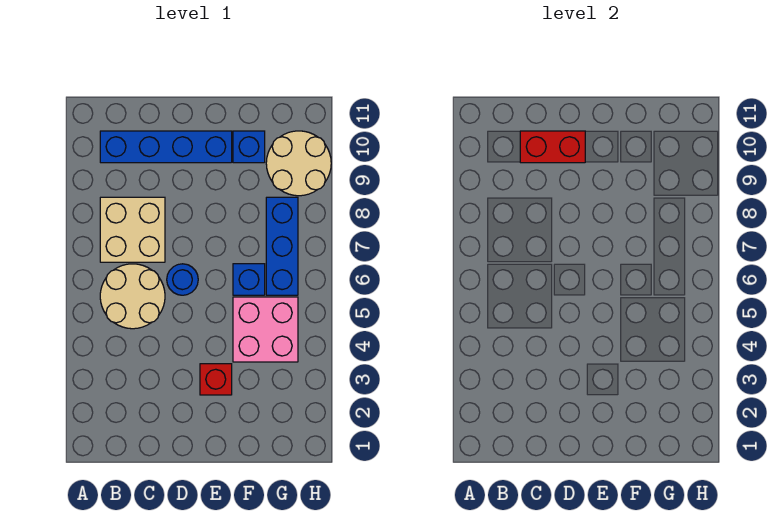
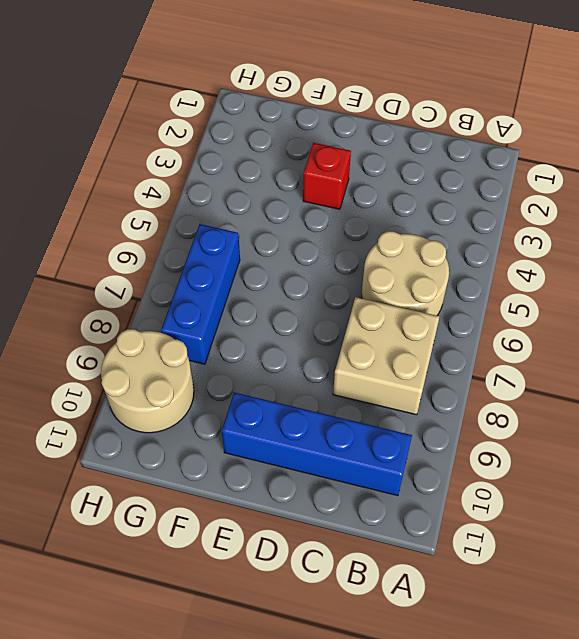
none -> blue 1x1 round brick [167,264,198,295]
none -> pink 2x2 brick [233,297,298,362]

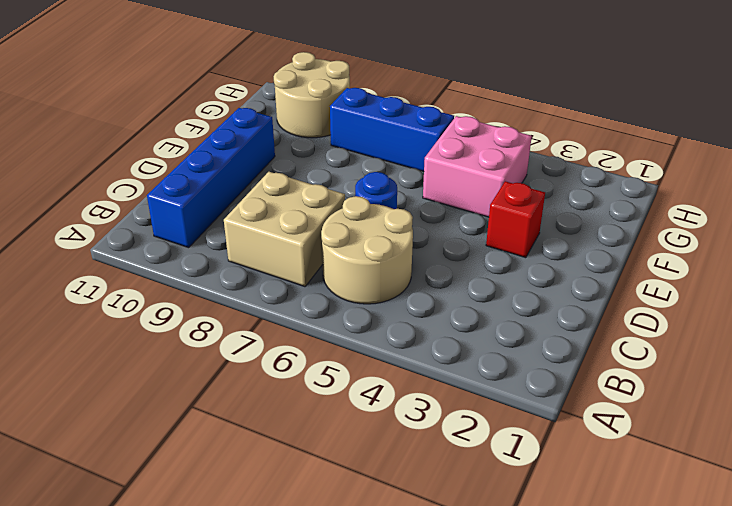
none -> blue 1x1 brick [233,264,265,295]
none -> blue 1x1 brick [233,131,265,163]

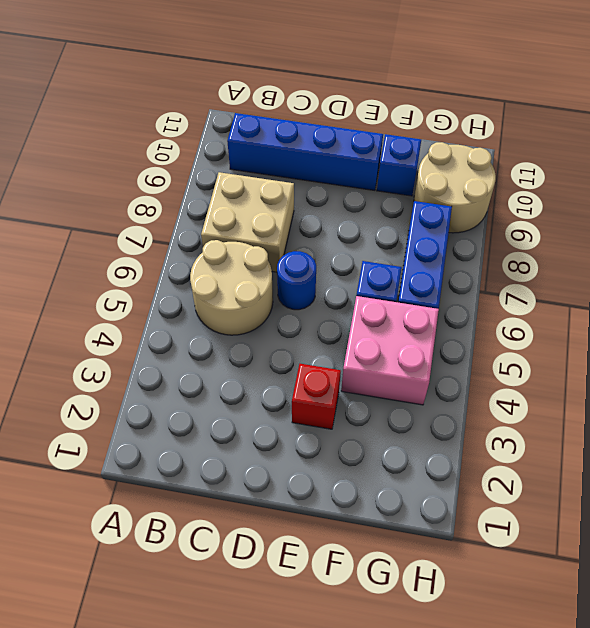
none -> red 1x2 brick [520,131,585,163]

